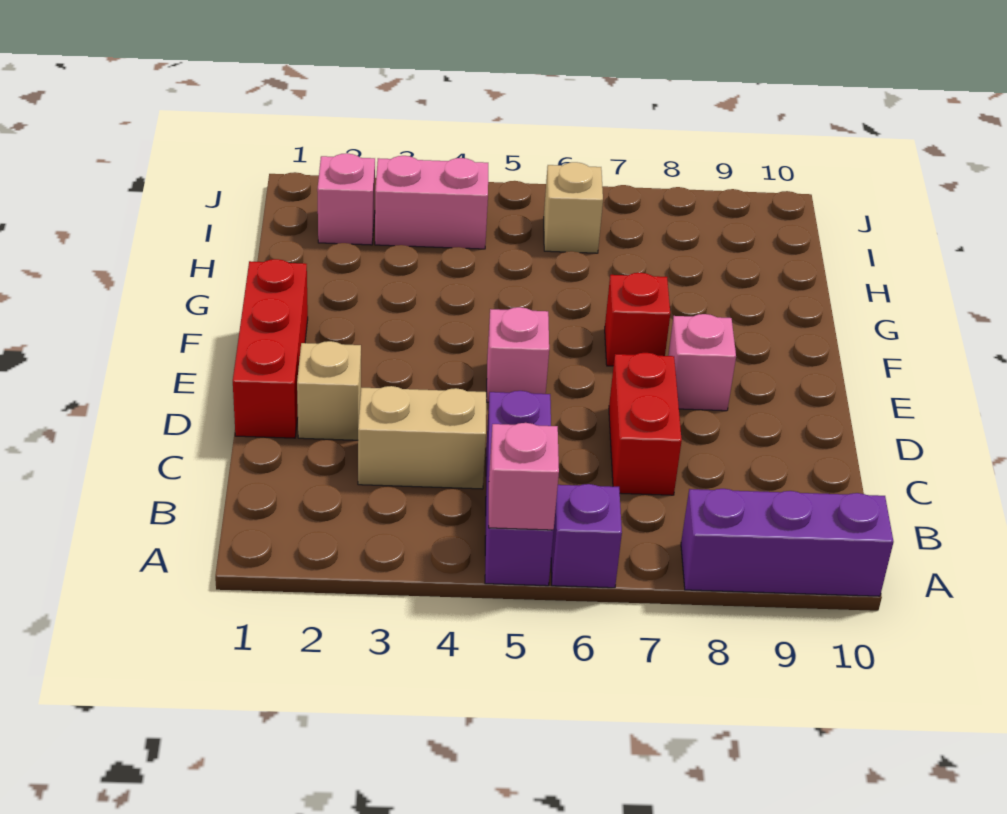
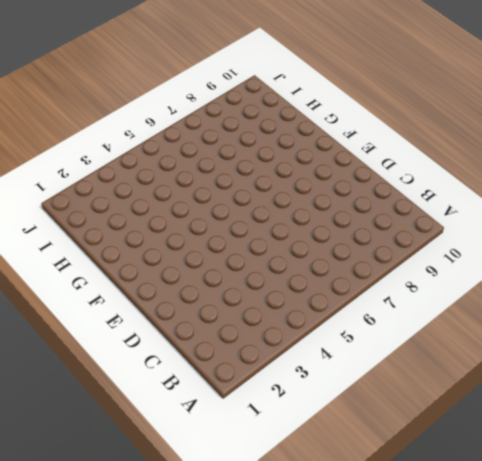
none -> purple 1x3 brick [485,391,554,586]
none -> purple 1x1 brick [551,484,622,588]
none -> purple 1x3 brick [681,489,893,596]

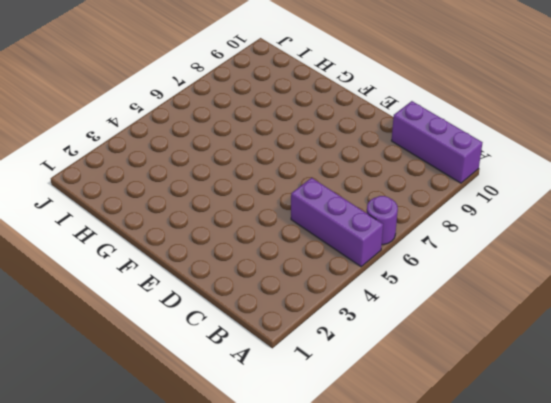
purple 1x1 round brick [367,196,398,245] -> purple 1x1 brick [551,484,622,588]
purple 1x3 brick [392,101,482,183] -> purple 1x3 brick turned to [681,489,893,596]
none -> tan 1x2 brick [358,386,486,489]
none -> red 1x2 brick [609,353,682,495]
none -> red 1x3 brick [233,259,308,438]

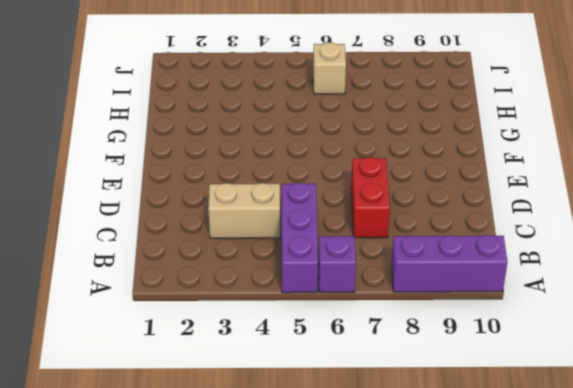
none -> red 1x3 brick [233,259,308,438]
none -> tan 1x1 brick [297,341,361,440]
none -> pink 1x1 brick [487,307,549,402]

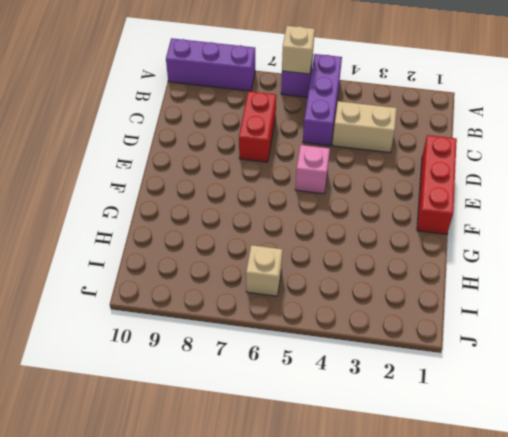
tan 1x1 brick [282,26,315,74] -> tan 1x1 brick moved to [297,341,361,440]
none -> pink 1x1 brick [668,314,736,411]
none -> red 1x1 brick [605,273,670,366]
none -> pink 1x1 brick [317,153,375,245]

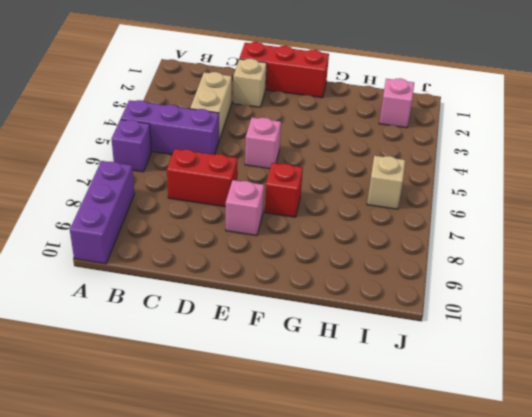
none -> pink 1x2 brick [375,156,488,249]
none -> pink 1x1 brick [489,423,559,530]

